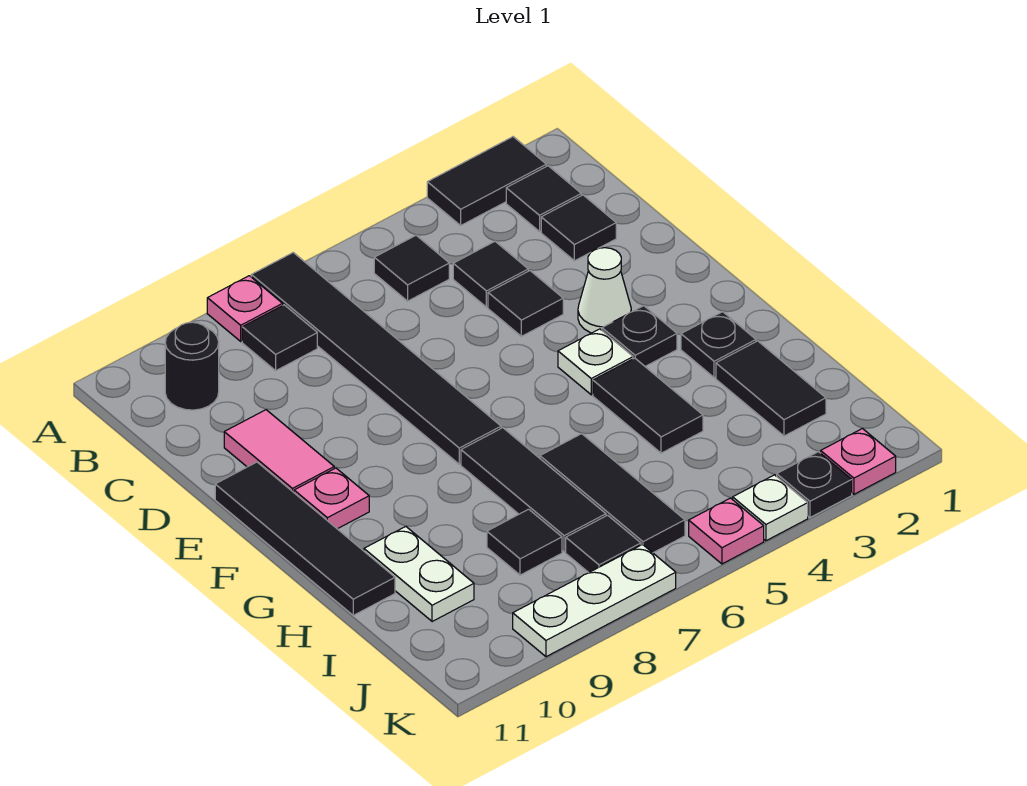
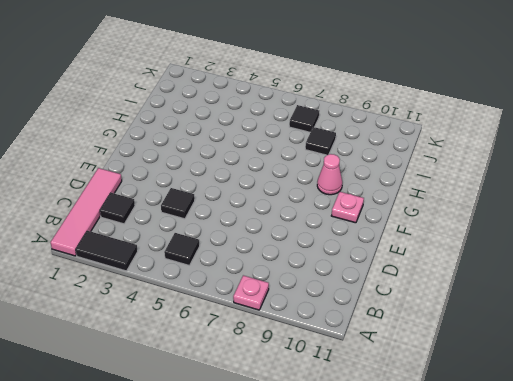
pink 1x4 tile [51,168,122,256] -> none
pink 1x1 cone [317,154,342,195] -> none
none -> black 1x6 tile [251,253,501,464]
none -> black 1x1 tile [506,166,581,232]
none -> black 1x1 tile [242,305,317,371]

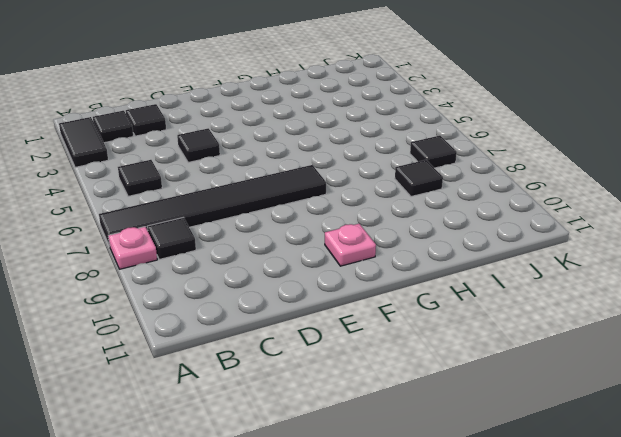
none -> black 1x1 round brick [165,322,219,410]
none -> black 1x1 tile [453,242,528,307]
none -> pink 1x2 tile [224,410,334,492]

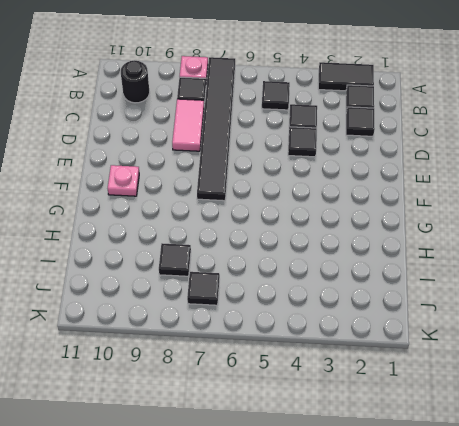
pink 1x2 tile [172,99,204,151] -> pink 1x2 tile moved to [224,410,334,492]
none -> white 1x1 cone [578,248,631,333]
none -> black 1x4 tile [215,462,395,615]
none -> black 1x1 plate [602,306,677,366]

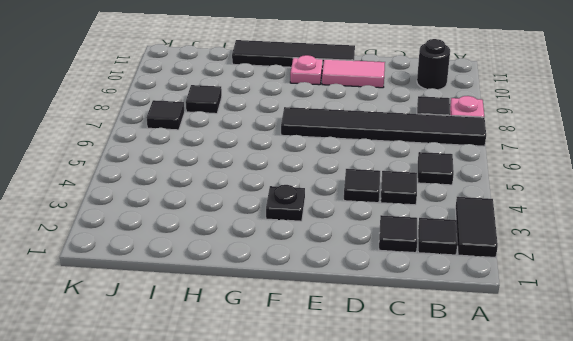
none -> white 1x1 cone [578,248,631,333]
none -> white 1x1 plate [558,329,633,395]
none -> black 1x1 plate [681,312,756,378]

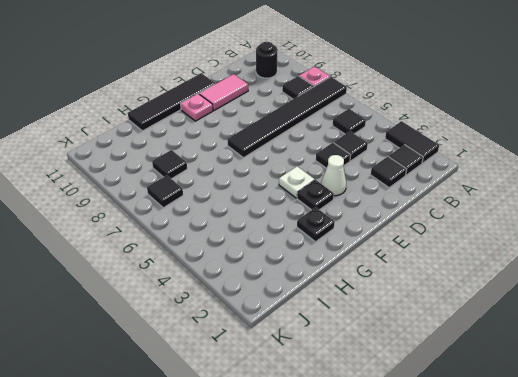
none -> black 1x2 tile [593,358,703,453]
none -> black 1x3 tile [461,428,606,552]
none -> black 1x2 tile [716,341,826,436]

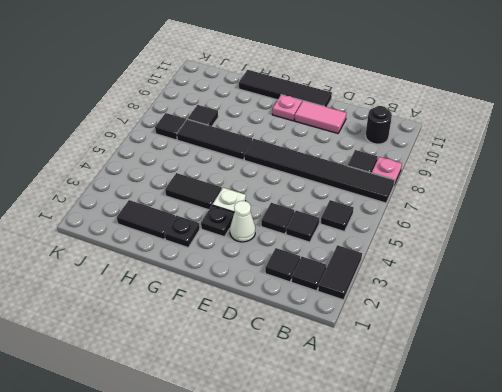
none -> black 1x3 tile [540,434,685,553]
none -> white 1x2 plate [364,527,474,622]
none -> pink 1x1 plate [821,429,896,494]

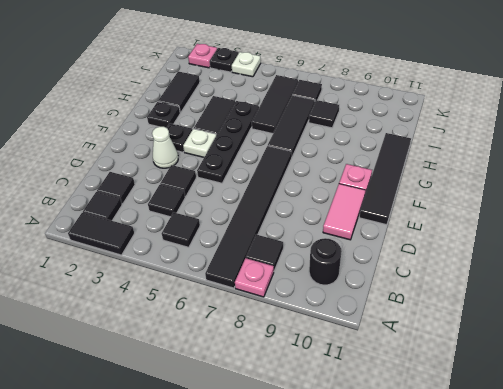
black 1x4 plate [197,101,259,183] -> none
none -> white 1x2 plate [364,527,474,622]
none -> pink 1x1 plate [689,498,764,564]
none -> white 1x3 plate [513,545,676,657]

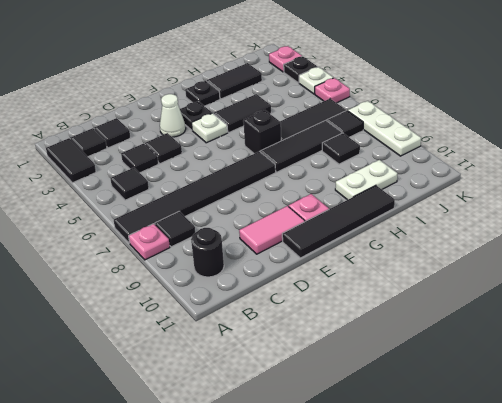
black 1x1 brick [243,110,281,154] -> none

